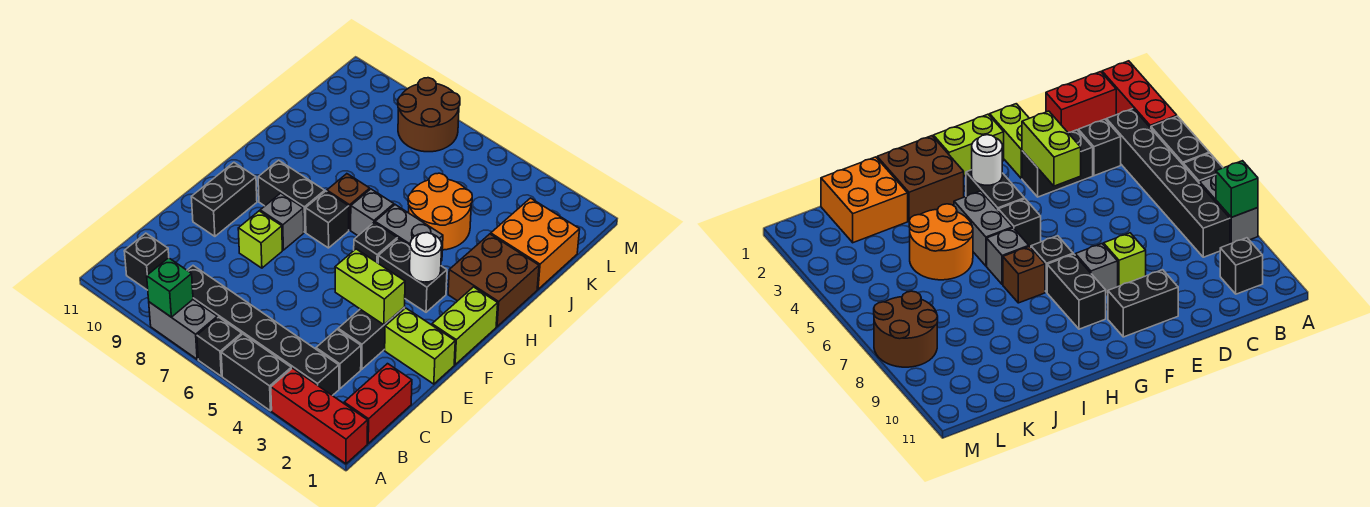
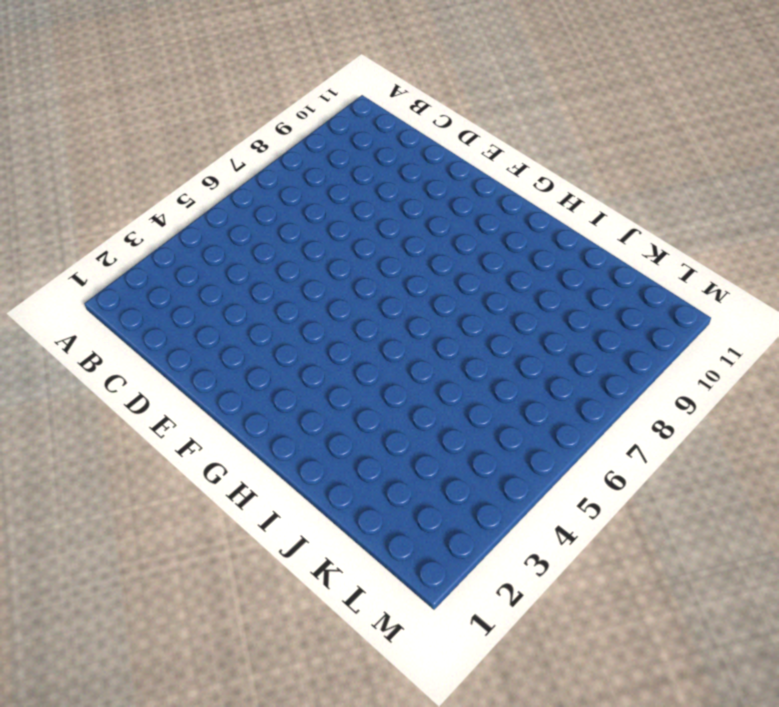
none -> red 1x3 brick [271,368,368,464]
none -> black 1x2 brick [221,334,291,411]
none -> black 1x1 brick [197,317,242,376]

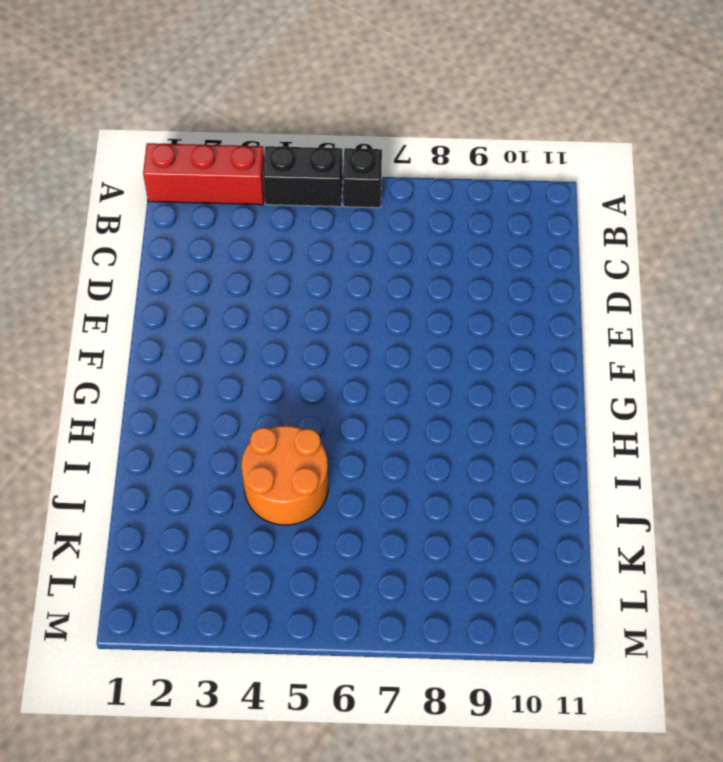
none -> grey 1x2 brick [149,300,217,359]
none -> red 1x2 brick [344,364,412,443]
none -> black 1x6 brick [187,266,339,396]

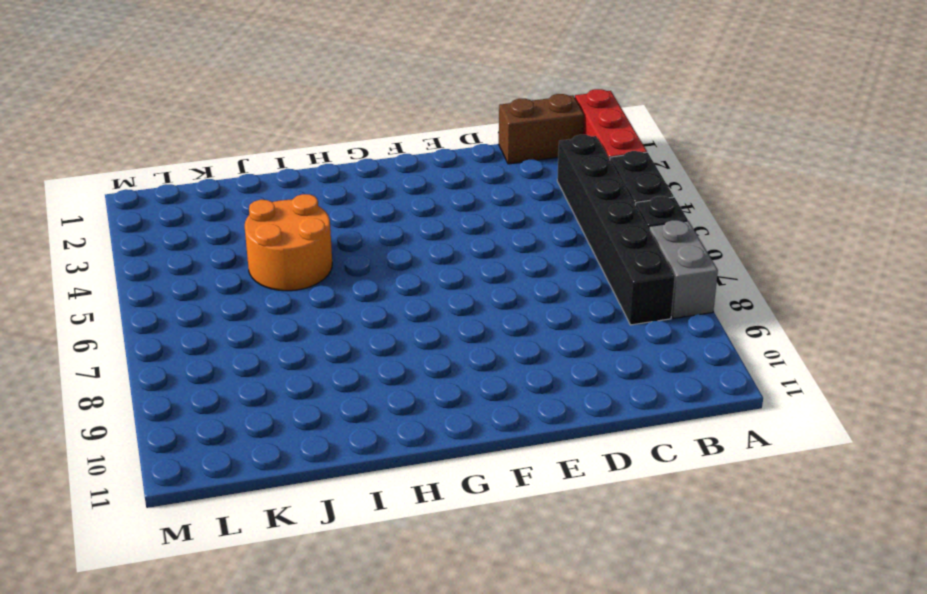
brown 1x2 brick [499,94,584,164] -> red 1x2 brick [344,364,412,443]
none -> black 1x1 brick [124,233,169,290]
none -> black 1x1 brick [316,330,361,389]
none -> black 1x2 brick [338,307,405,369]

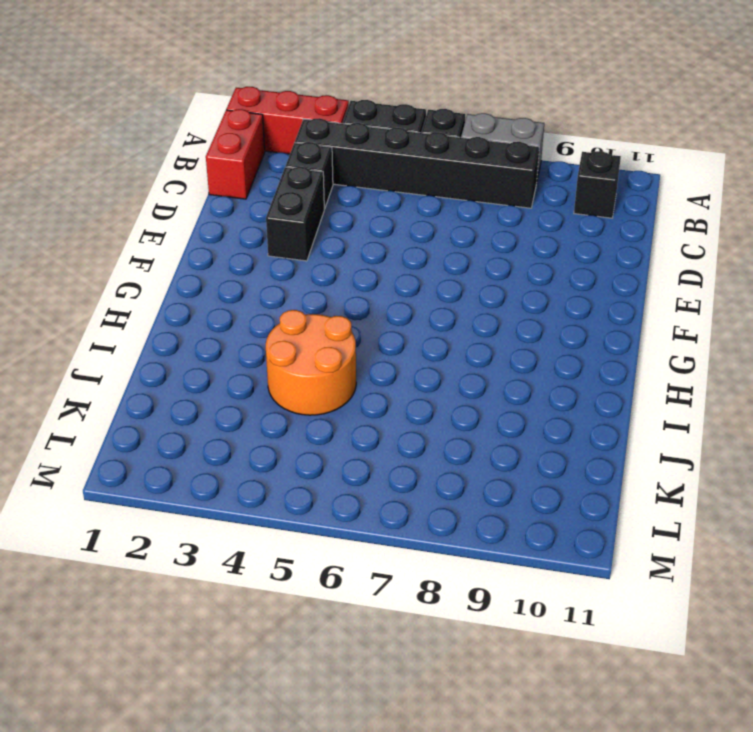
none -> lime 1x2 brick [385,308,455,384]
none -> lime 1x1 brick [238,211,282,268]
none -> black 1x2 brick [191,163,257,236]

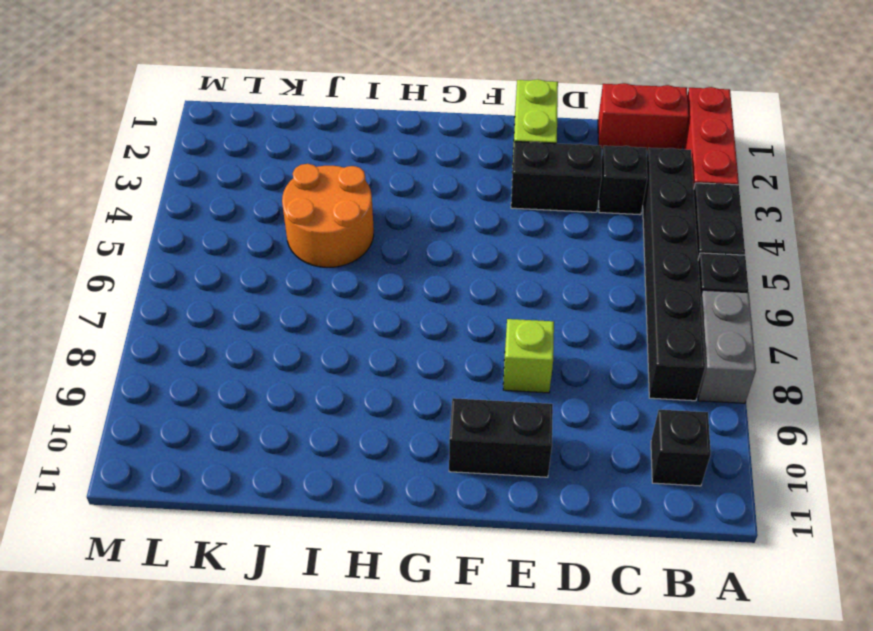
none -> lime 1x2 brick [432,287,498,365]
none -> grey 1x1 brick [260,193,304,250]
none -> black 1x2 brick [378,238,447,312]

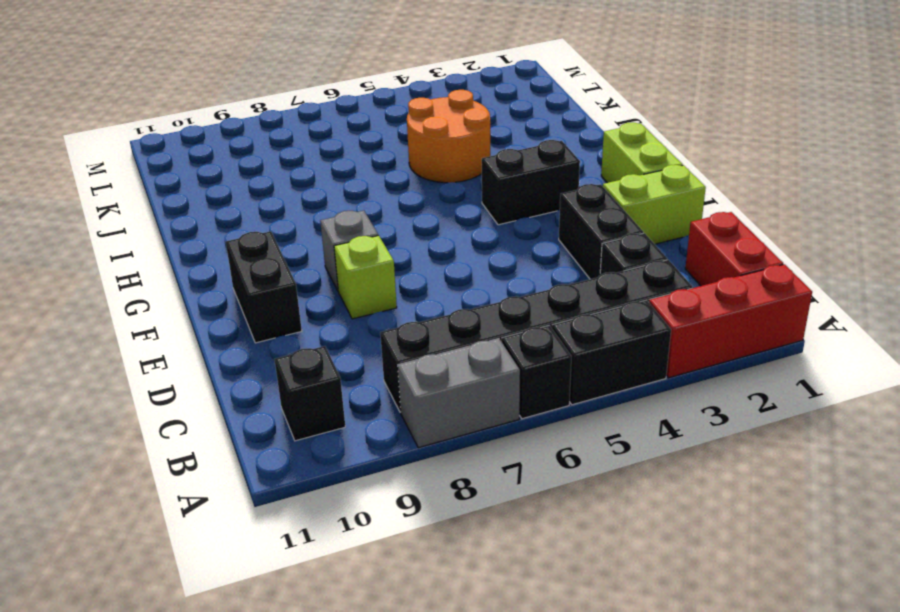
none -> black 1x1 brick [354,223,397,263]
none -> black 1x1 brick [306,191,349,248]
none -> black 1x2 brick [258,160,325,232]

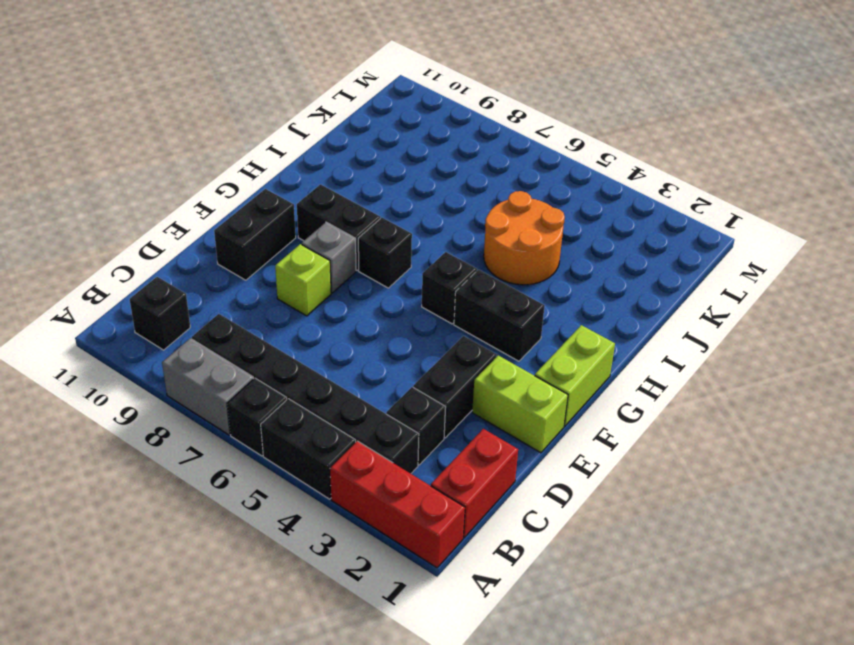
none -> brown 2x2 brick [448,234,539,327]
none -> grey 1x2 brick [375,205,443,261]
none -> grey 1x1 brick [351,189,394,236]

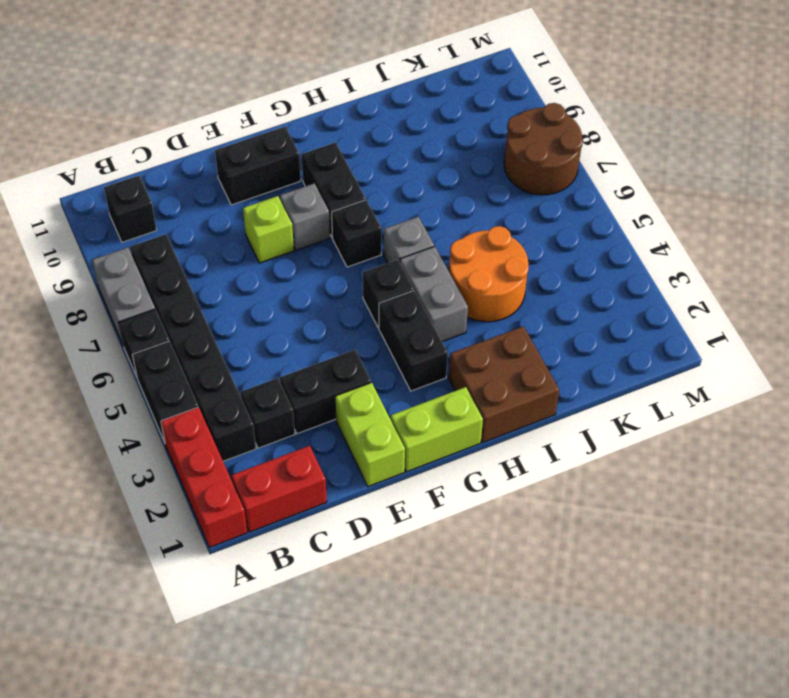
none -> brown 1x1 brick [327,174,370,230]
none -> orange 2x2 brick [491,198,580,289]
none -> green 1x1 brick [147,258,193,317]

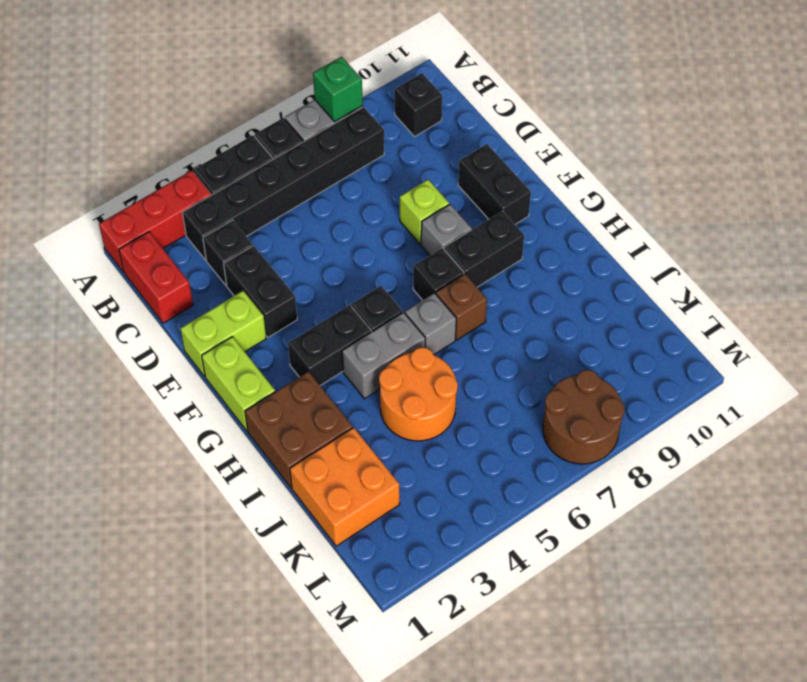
none -> lime 1x2 brick [335,249,405,325]
none -> white 1x1 round brick [410,233,442,282]

